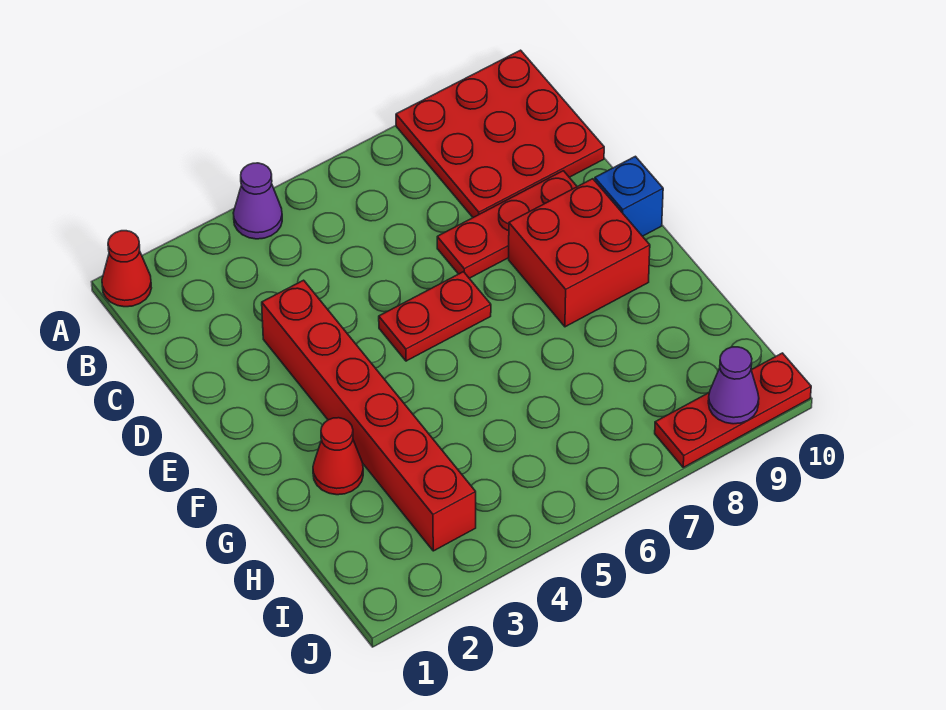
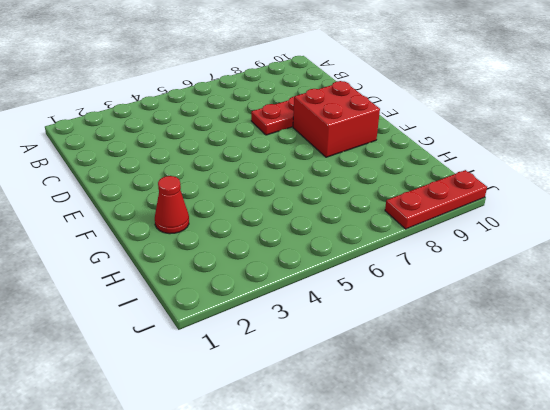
none -> red 1x1 cone [102,231,151,307]
none -> purple 1x1 cone [233,163,282,239]

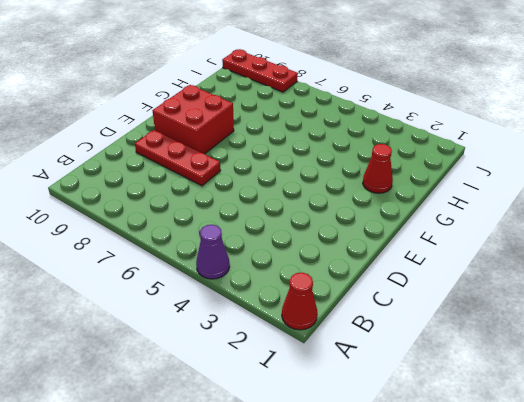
none -> red 3x3 plate [396,50,604,217]
none -> red 1x6 brick [262,280,476,551]

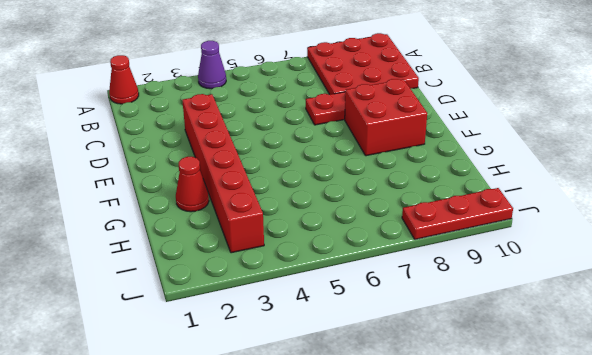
none -> red 1x2 plate [379,272,491,361]
none -> blue 1x1 brick [595,156,663,236]

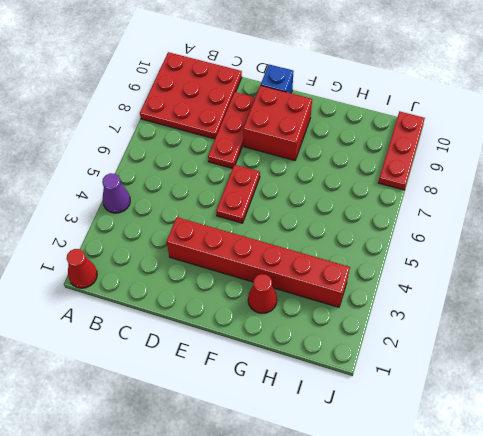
none -> purple 1x1 cone [708,347,759,424]

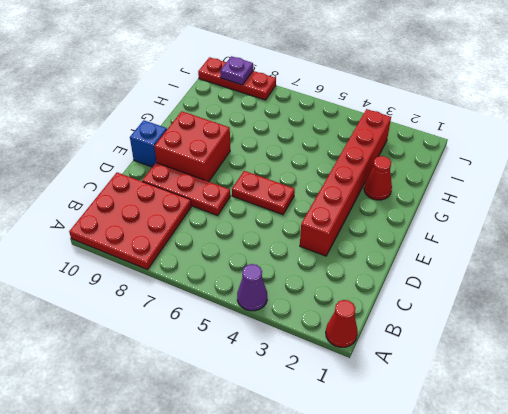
purple 1x1 plate [220,56,253,85] -> purple 1x1 cone [708,347,759,424]

